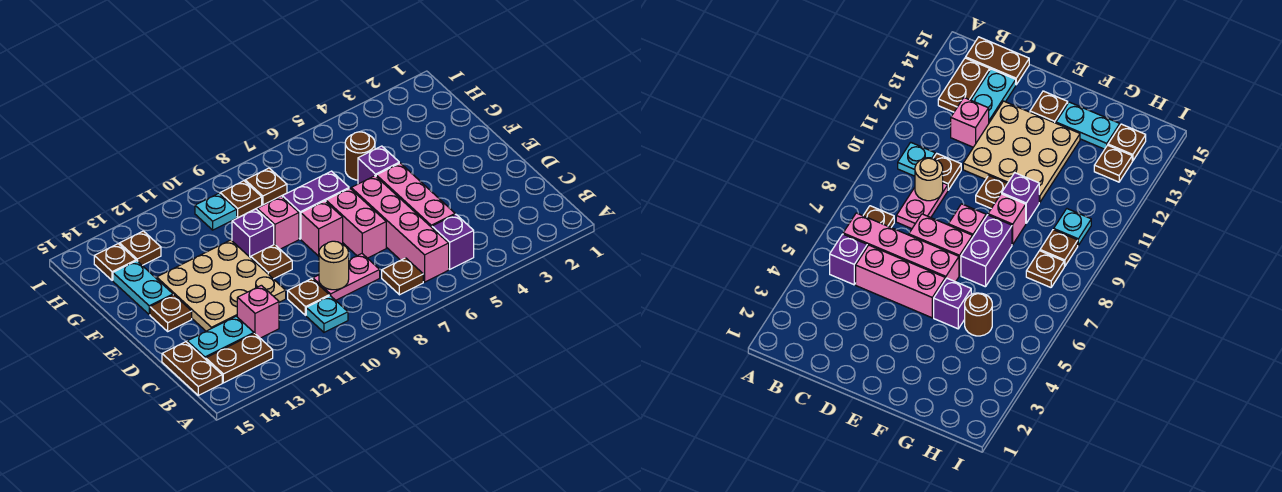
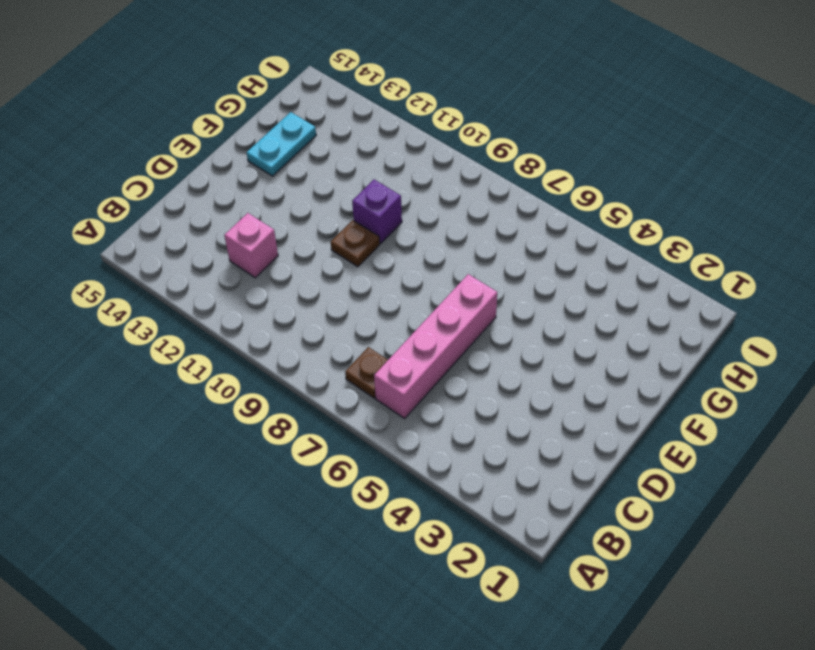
none -> purple 1x1 brick [432,214,474,269]
none -> cyan 1x1 plate [306,296,348,332]
none -> brown 1x2 plate [206,333,273,383]

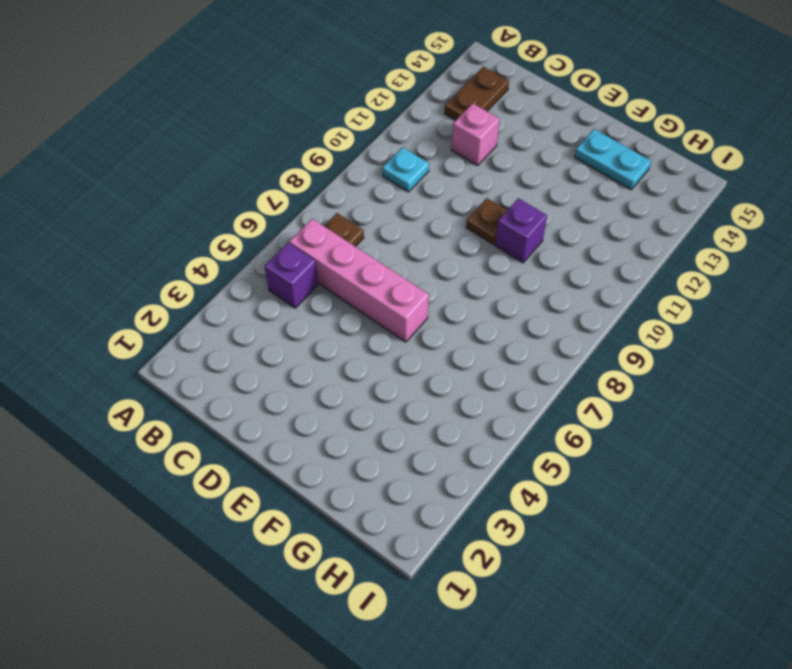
none -> brown 1x2 plate [162,342,222,395]
none -> pink 1x3 brick [376,163,455,227]
none -> pink 1x2 plate [313,254,380,300]

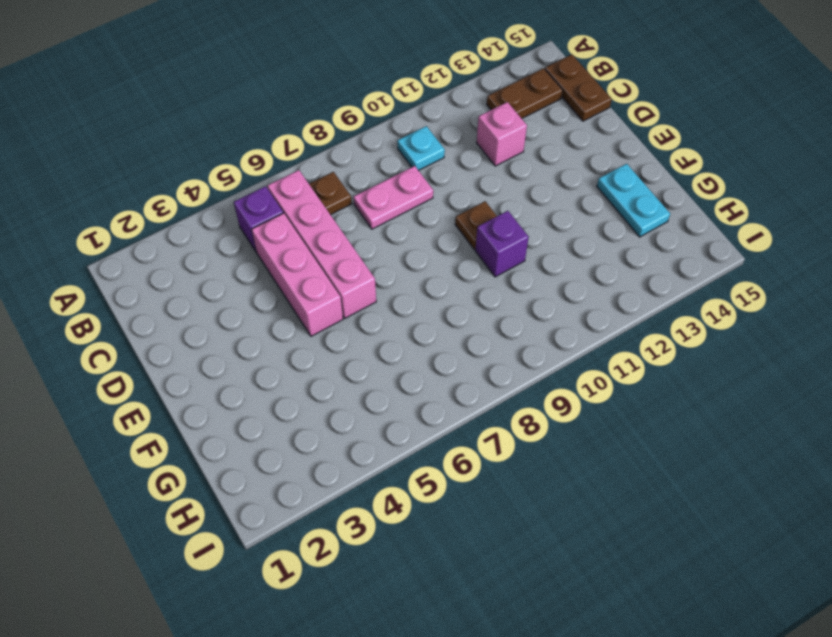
none -> brown 1x1 plate [288,279,329,315]
none -> cyan 1x2 plate [187,316,254,359]
none -> pink 1x2 brick [326,188,386,258]

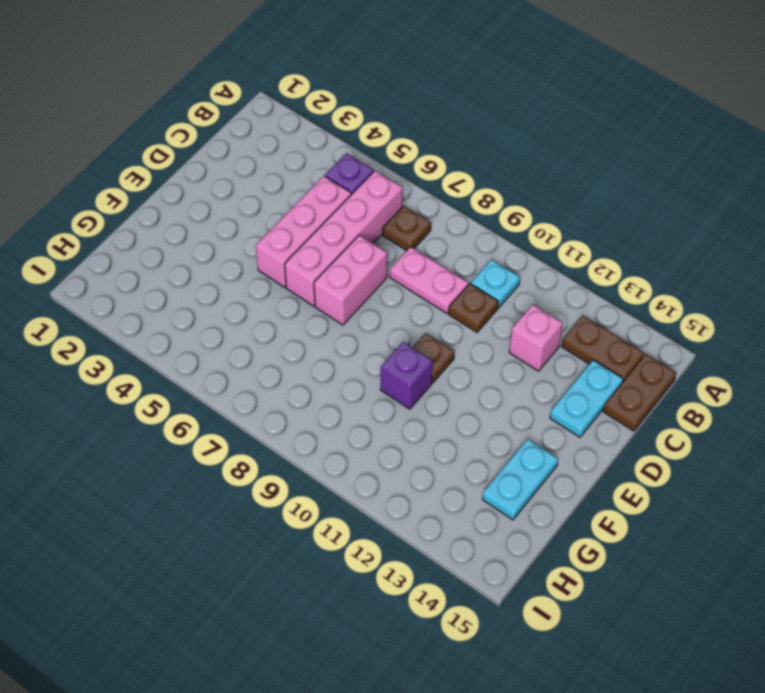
cyan 1x2 plate [550,360,623,437] -> cyan 1x2 plate turned to [187,316,254,359]
none -> tan 3x3 plate [157,240,286,331]
none -> pink 1x1 brick [301,201,343,256]
none -> brown 1x1 plate [150,295,192,331]

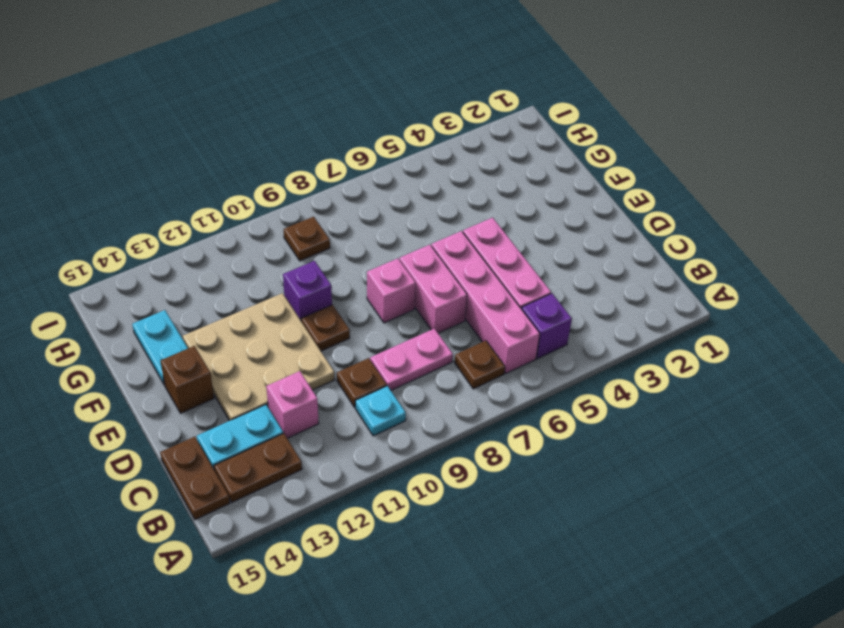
brown 1x1 brick [161,346,214,413] -> brown 1x1 plate [150,295,192,331]
none -> purple 1x1 brick [358,146,399,184]
none -> purple 1x2 brick [282,171,349,239]
none -> pink 1x1 brick [257,196,299,249]

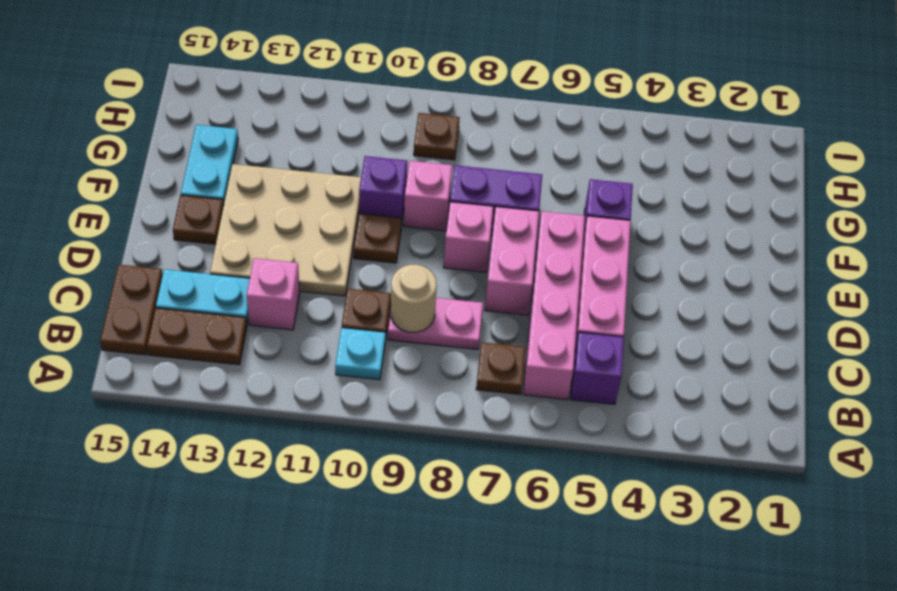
none -> brown 1x1 round brick [345,132,375,180]
none -> brown 1x1 plate [245,168,287,205]
none -> cyan 1x1 plate [195,193,237,230]

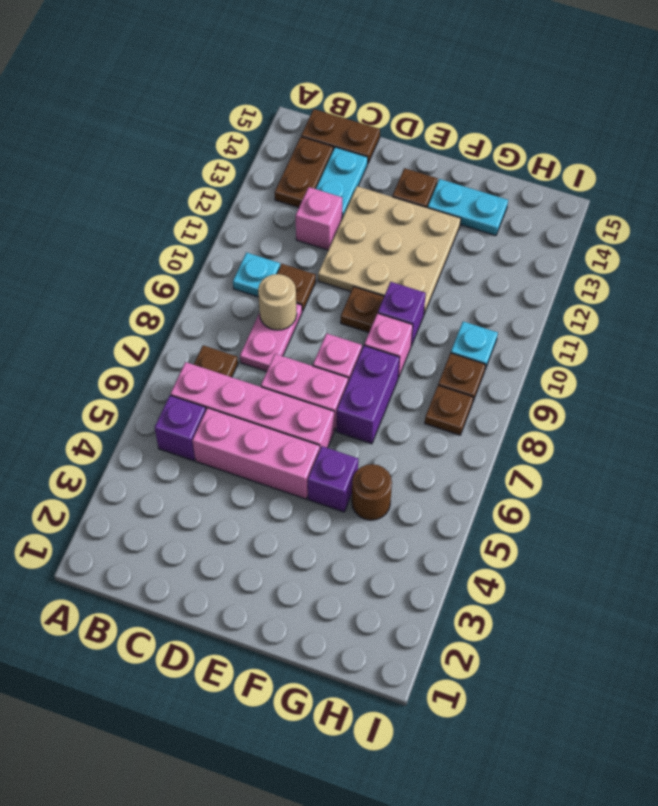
none -> brown 1x1 plate [120,231,161,265]
none -> brown 1x1 plate [94,244,136,280]

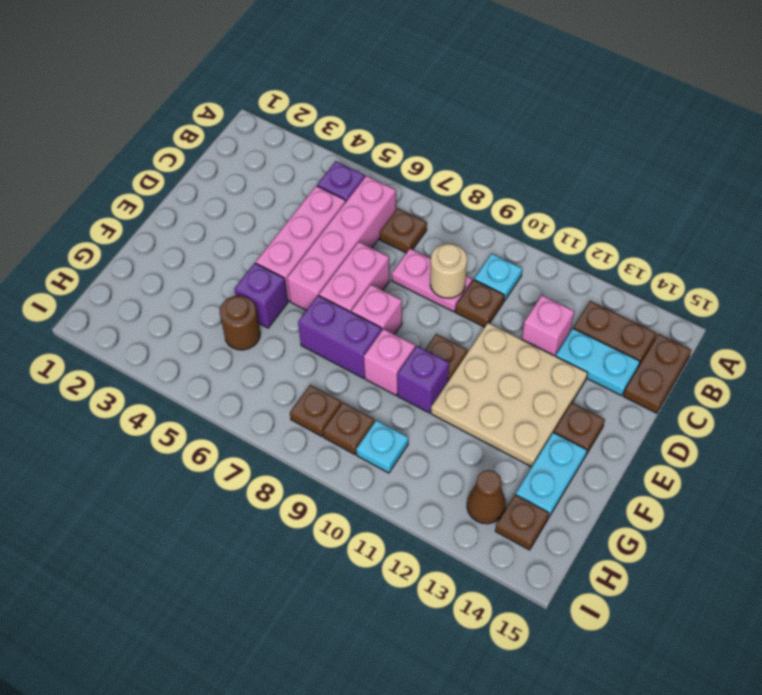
brown 1x1 cone [467,470,506,524] -> brown 1x1 plate [120,231,161,265]

